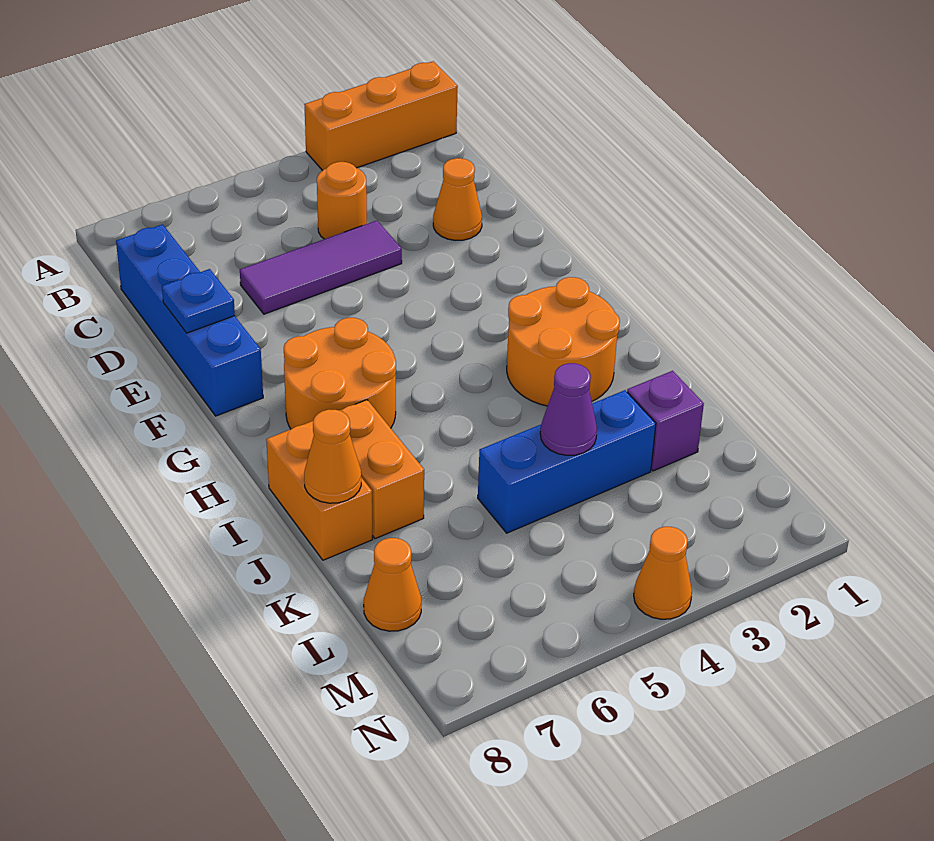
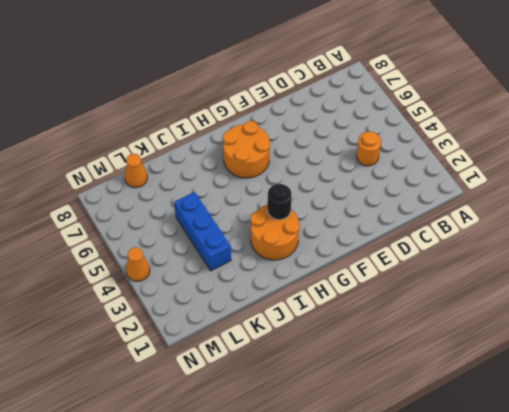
black 1x1 round brick [267,184,292,220] -> none
none -> orange 1x3 brick [304,61,458,171]
none -> blue 1x4 brick [116,224,263,416]
none -> orange 1x1 cone [433,158,482,240]

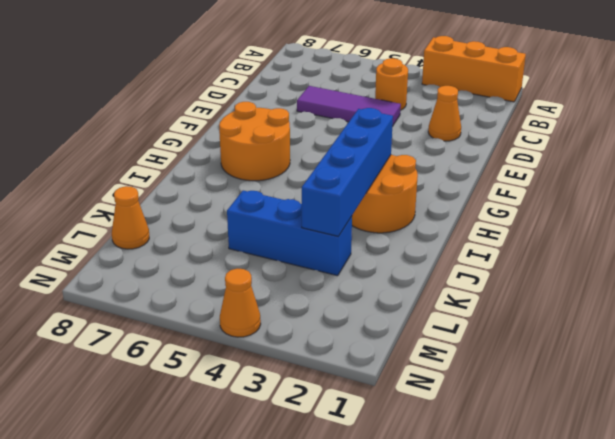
blue 1x4 brick [302,108,393,236] -> blue 1x4 brick moved to [116,224,263,416]
none -> orange 1x2 brick [340,400,424,539]
none -> orange 1x2 brick [266,421,373,560]
none -> purple 1x1 brick [627,371,704,471]

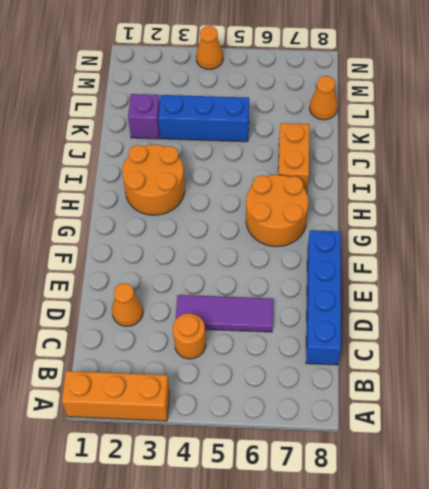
none -> orange 1x2 brick [266,421,373,560]
none -> blue 1x1 plate [162,269,235,333]
none -> orange 1x1 cone [304,409,361,503]

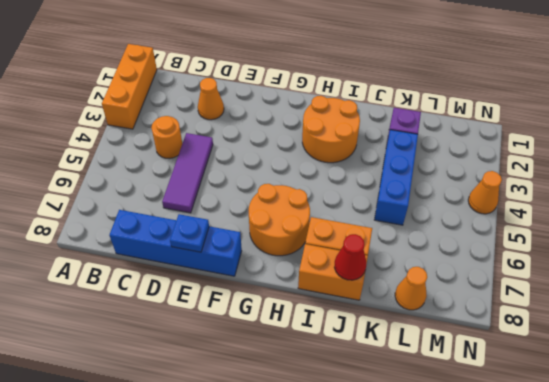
red 1x1 cone [334,234,366,280] -> orange 1x1 cone [304,409,361,503]
none -> purple 1x1 cone [540,363,597,455]

